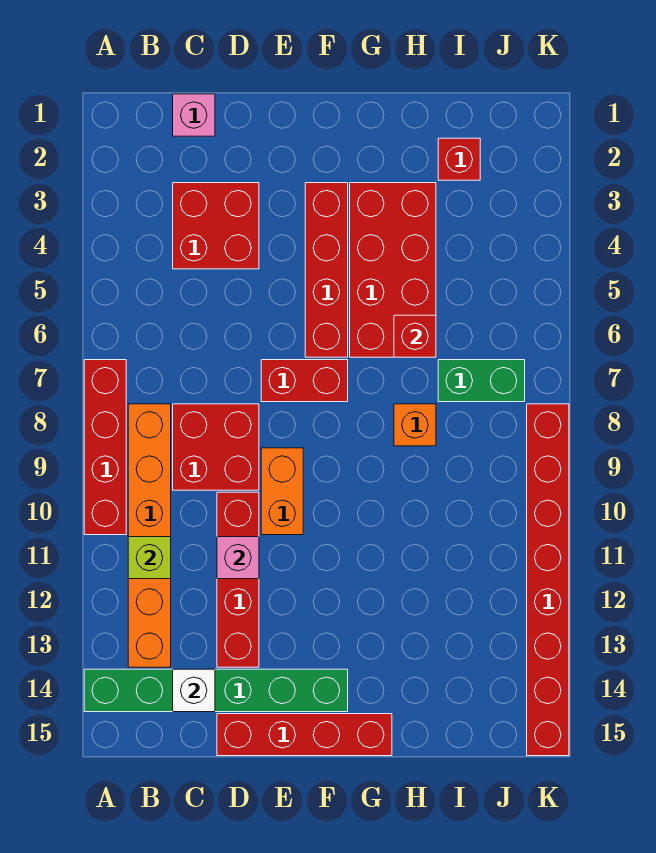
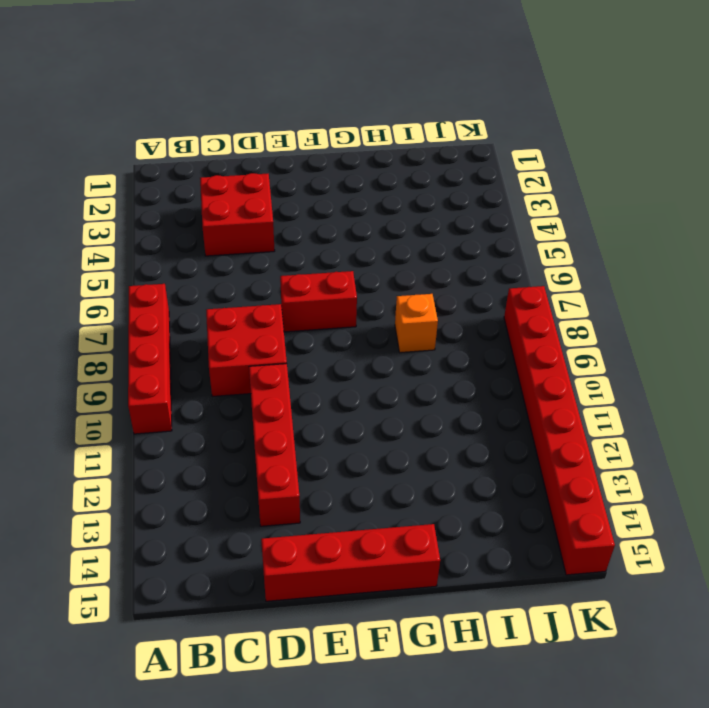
none -> green 1x6 brick [84,669,348,712]
none -> orange 1x6 brick [128,404,171,667]
none -> pink 1x1 brick [173,94,215,136]

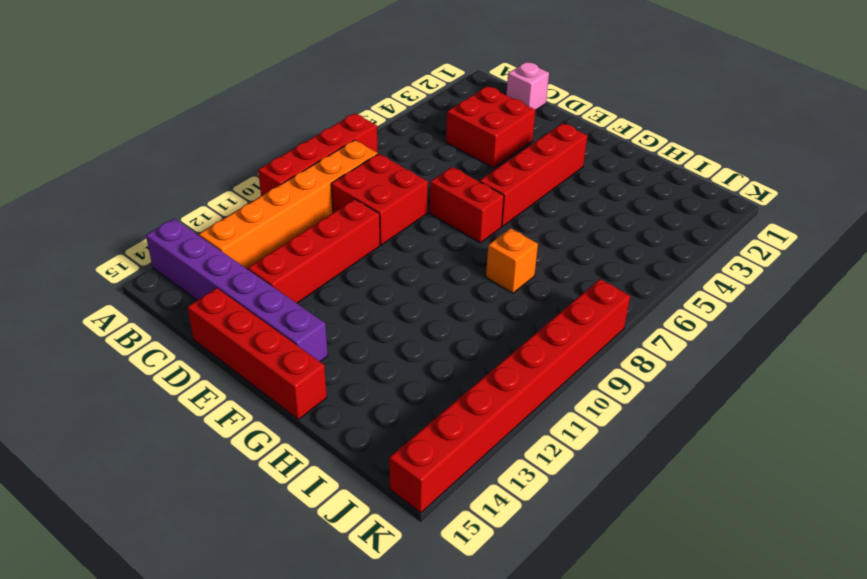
purple 1x6 brick [146,219,328,361] -> green 1x6 brick [84,669,348,712]
none -> orange 1x2 brick [261,448,303,535]
none -> red 2x4 brick [350,183,436,357]
none -> red 1x1 brick [438,138,480,180]

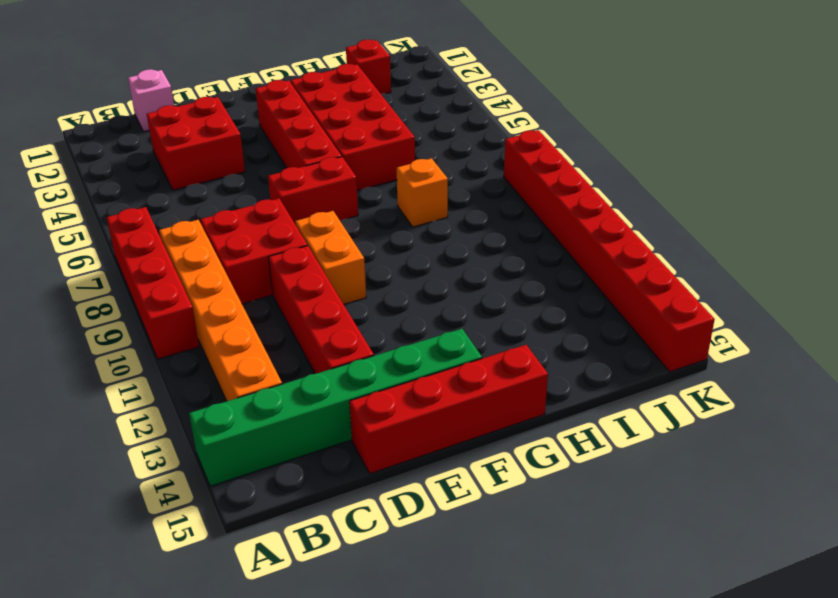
none -> green 1x2 brick [438,360,525,402]
none -> lime 1x1 brick [128,537,171,579]
none -> white 1x1 brick [173,669,215,712]

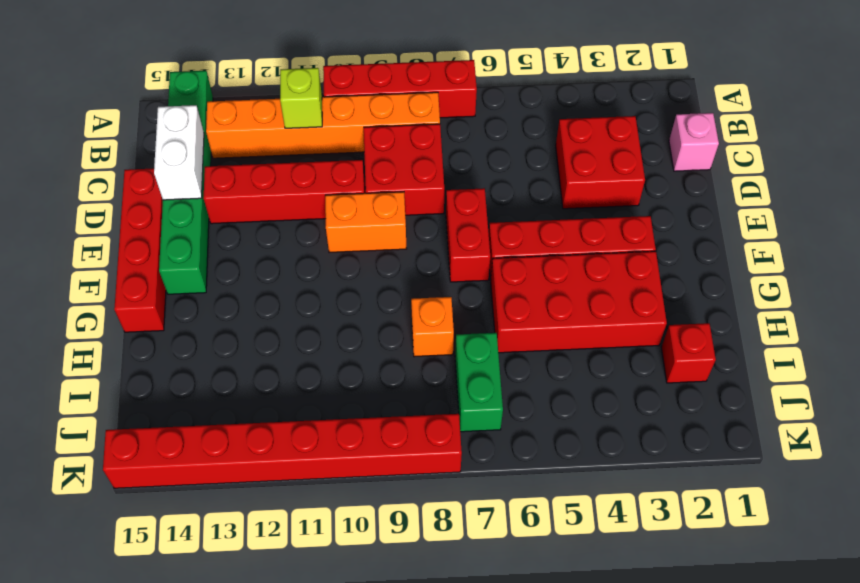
white 1x2 brick [154,105,204,200] -> white 1x1 brick [173,669,215,712]
none -> pink 1x1 brick [217,537,259,579]
none -> red 1x1 brick [394,315,436,357]

